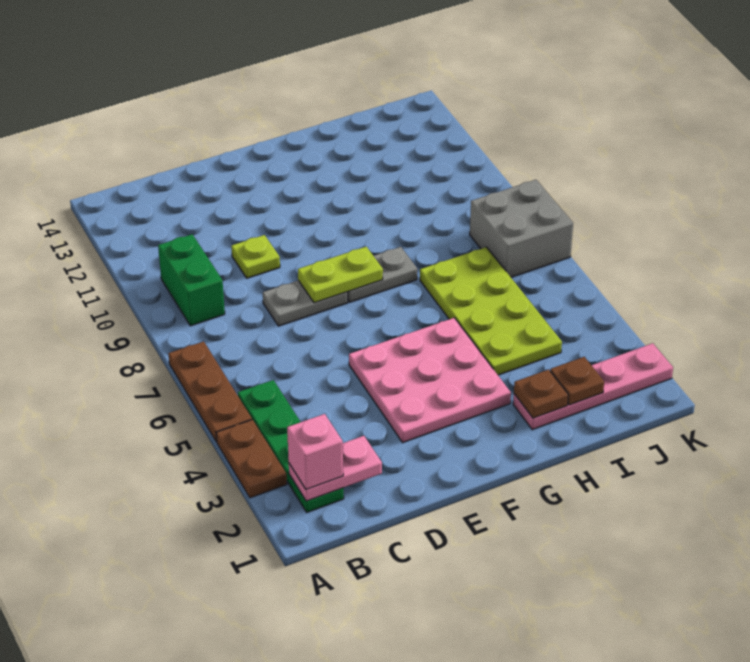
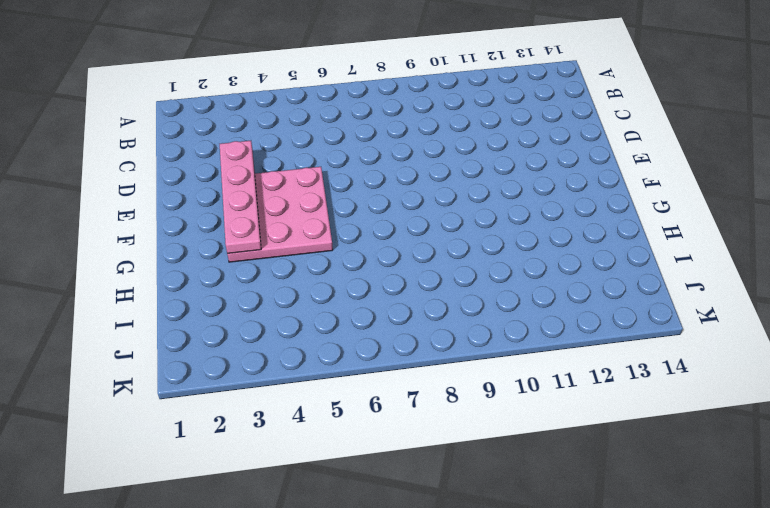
pink 1x4 plate [220,141,261,253] -> pink 1x4 plate moved to [513,343,673,430]
none -> brown 1x2 plate [216,420,287,498]
none -> brown 1x3 plate [168,341,252,442]
none -> green 1x4 plate [238,380,344,512]

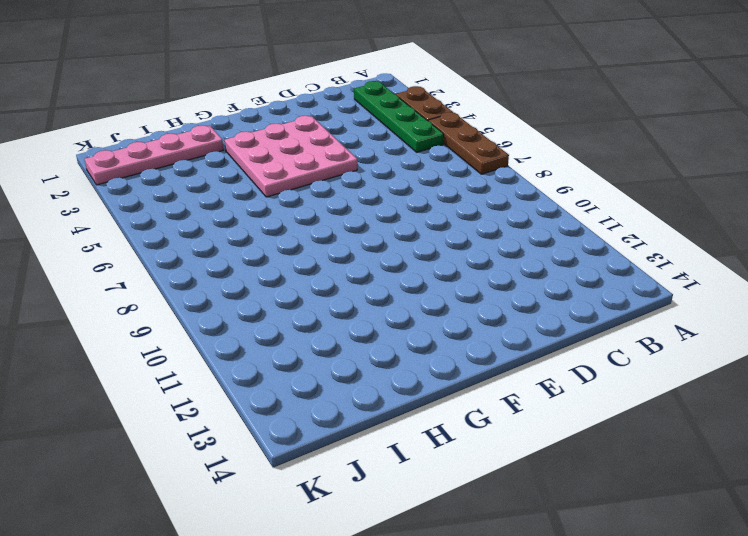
none -> green 1x2 brick [158,234,225,326]
none -> grey 1x2 plate [263,281,348,326]
none -> lime 1x1 plate [231,235,280,278]

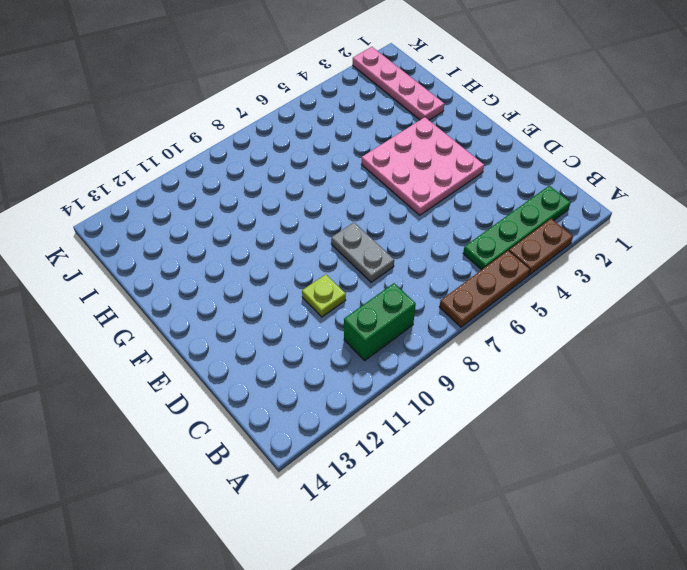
none -> grey 1x2 plate [348,247,417,302]
none -> lime 2x4 plate [420,247,562,375]
none -> grey 2x2 brick [470,180,573,277]

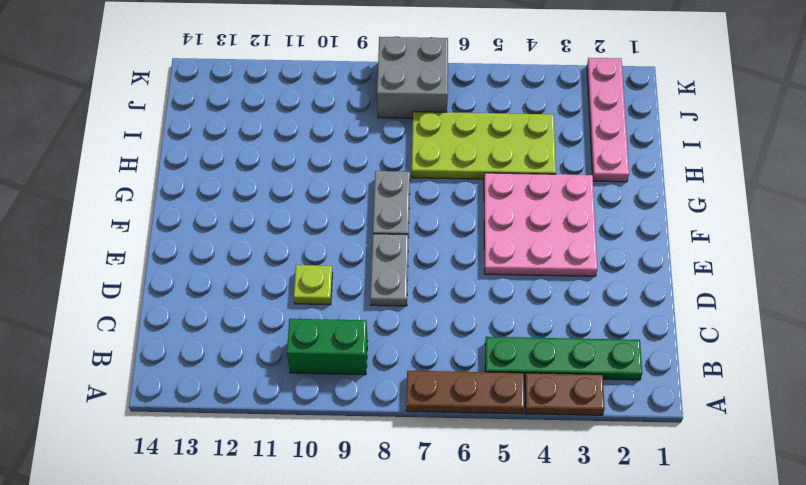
none -> pink 1x2 plate [289,436,382,501]
none -> lime 1x2 plate [298,247,383,303]
none -> brown 1x1 plate [514,369,568,418]

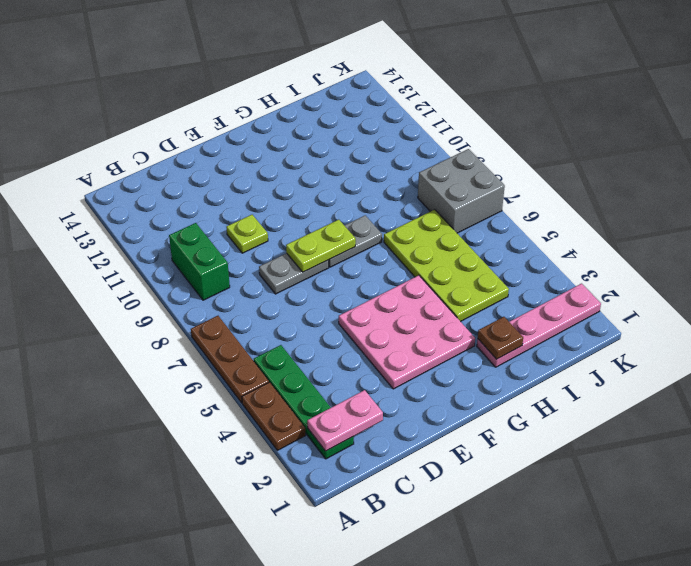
none -> brown 1x1 plate [550,357,604,405]
none -> pink 1x1 brick [287,414,343,490]

